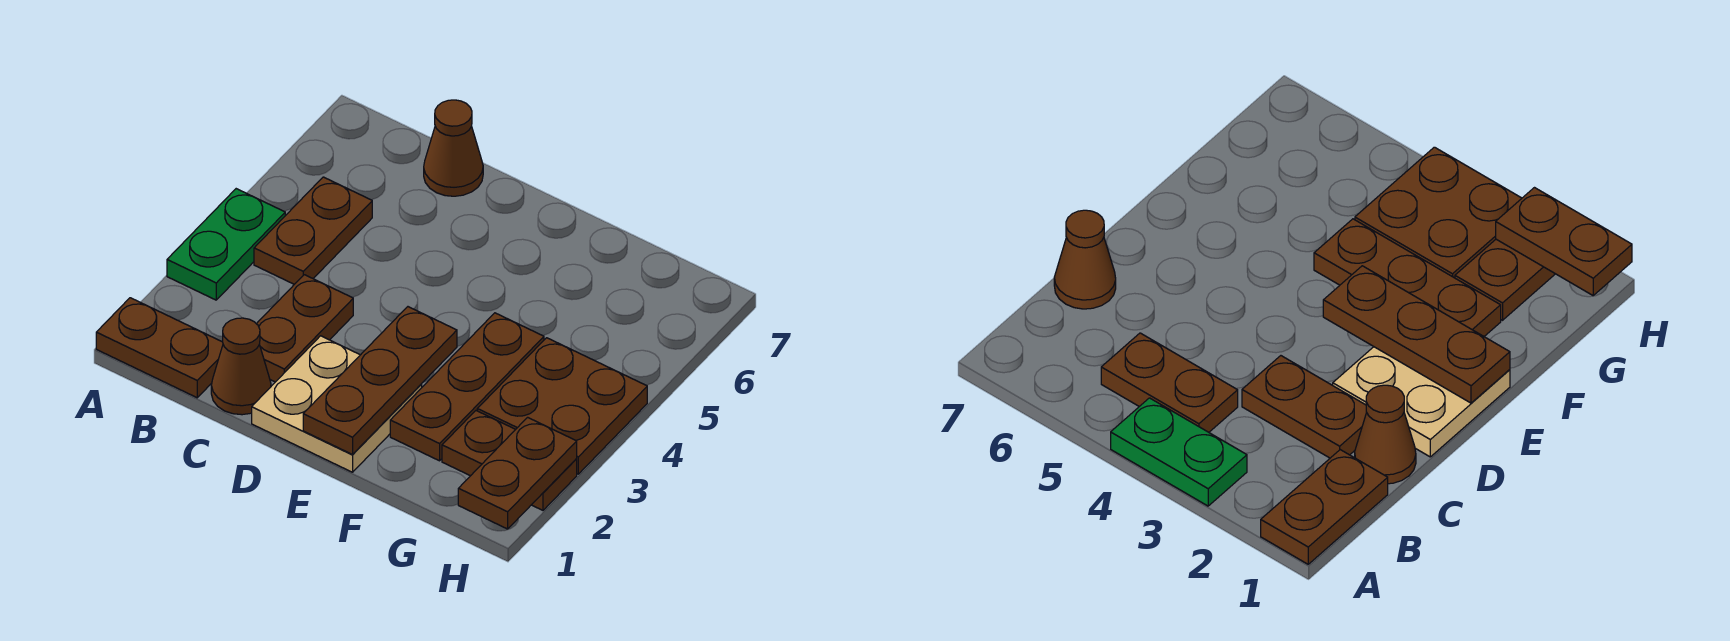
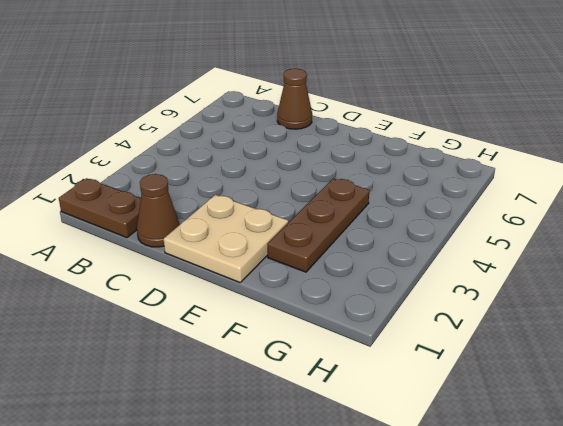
none -> green 1x2 plate [167,189,285,300]
none -> brown 1x2 plate [254,177,372,284]
none -> brown 1x2 plate [257,275,353,382]

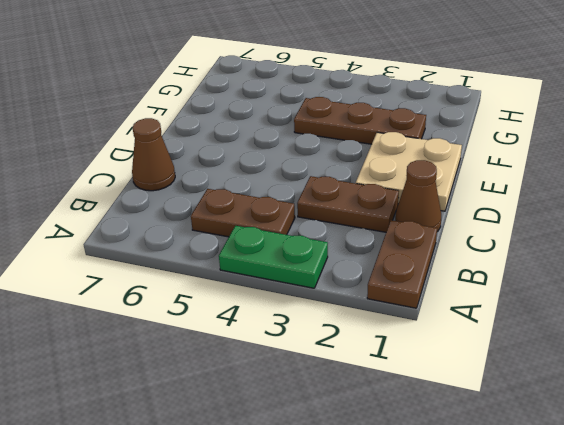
none -> brown 1x2 plate [442,411,577,510]
none -> brown 2x2 plate [477,338,647,474]
none -> brown 1x3 plate [303,307,457,454]

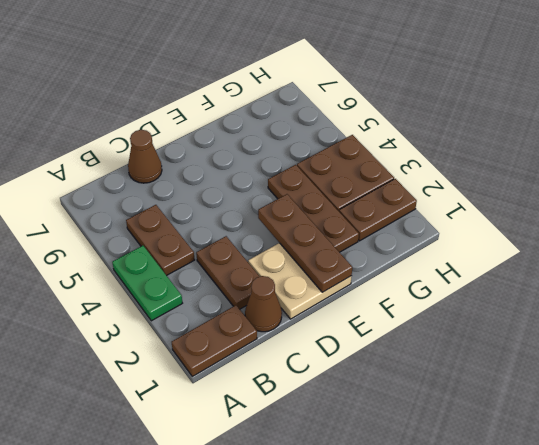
none -> brown 1x2 plate [458,417,577,529]

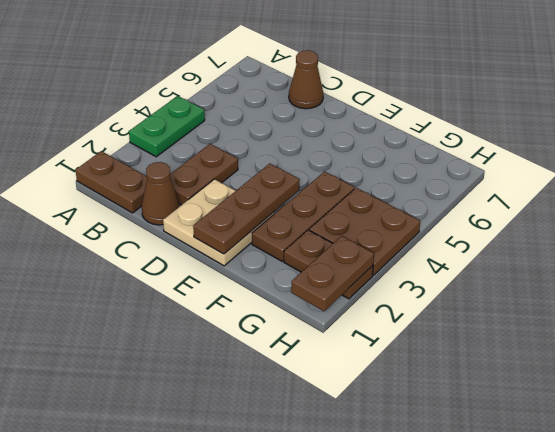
none -> brown 1x2 plate [254,177,372,284]

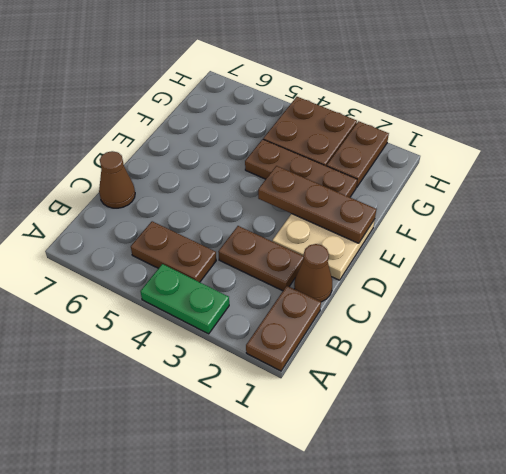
none -> brown 1x2 plate [458,417,577,529]

